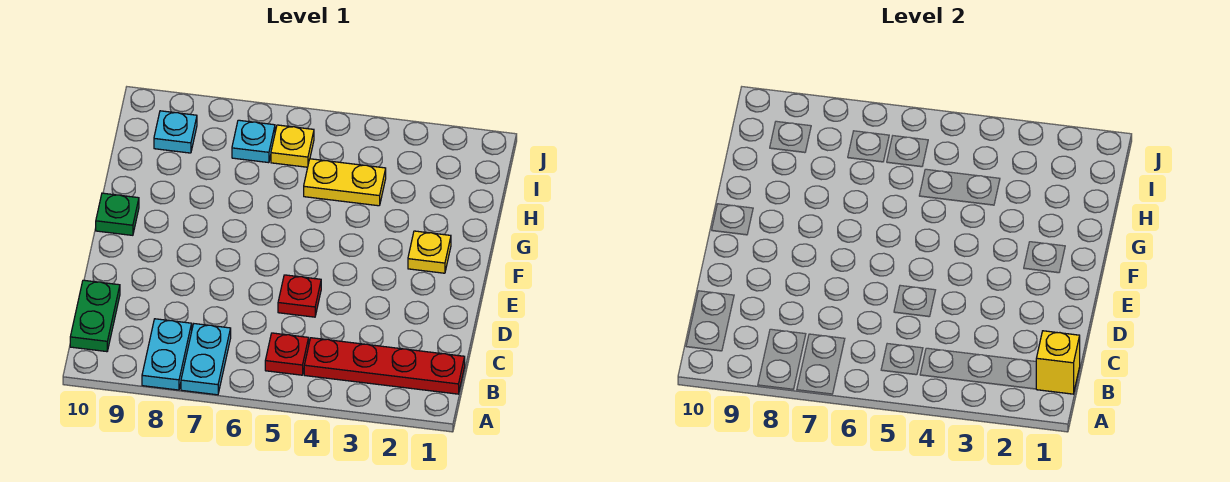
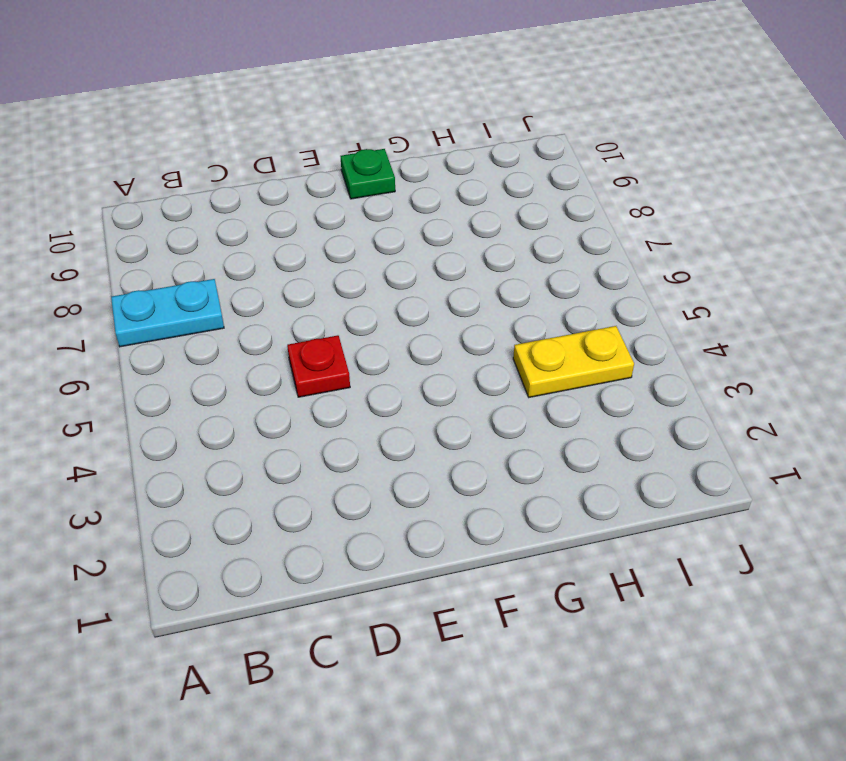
yellow 1x2 plate [513,326,634,397] -> yellow 1x2 plate turned to [304,159,386,206]
none -> cyan 1x2 plate [142,319,192,390]
none -> red 1x4 plate [304,338,465,394]
none -> red 1x1 plate [265,333,309,375]

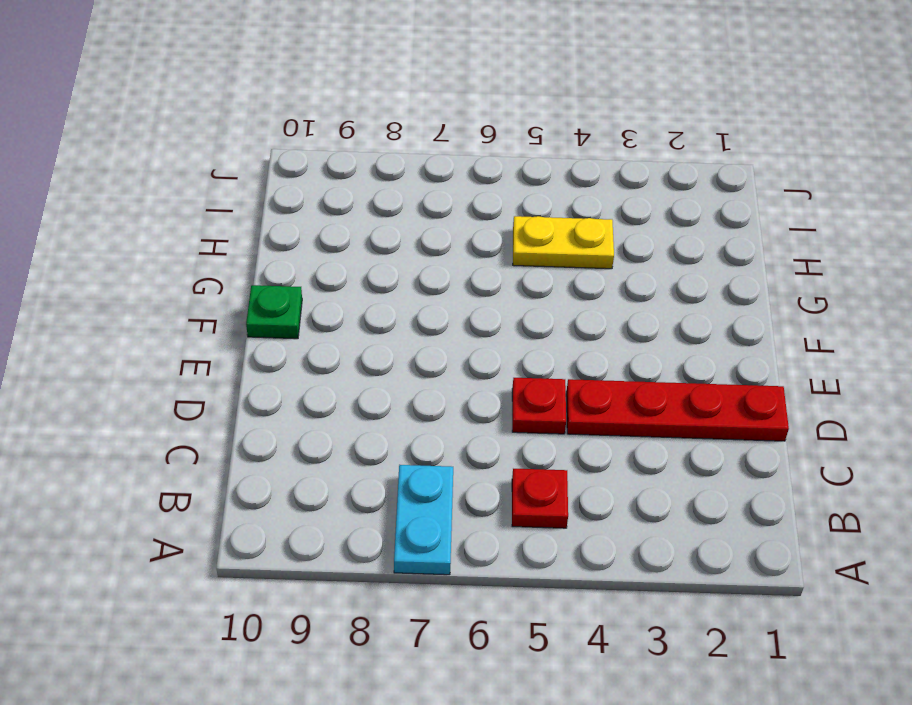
red 1x4 plate [566,379,789,441] -> red 1x4 plate moved to [304,338,465,394]
none -> cyan 1x2 plate [142,319,192,390]
none -> green 1x2 plate [70,280,120,352]
none -> yellow 1x1 plate [408,231,451,273]

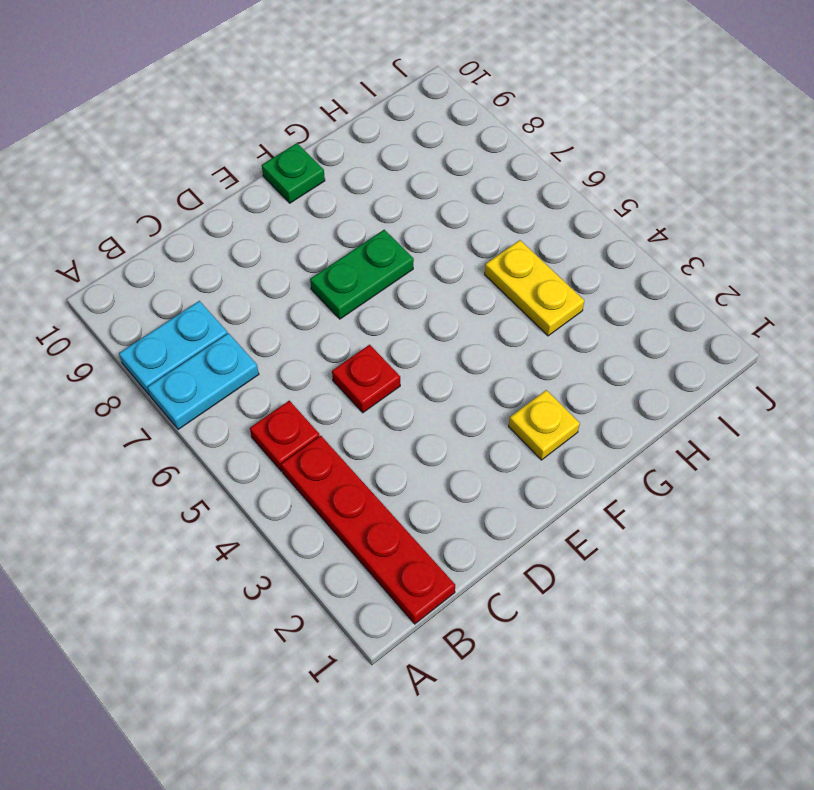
green 1x2 plate [310,230,414,319] -> green 1x2 plate moved to [70,280,120,352]
none -> yellow 1x1 plate [271,125,314,167]
none -> cyan 1x1 plate [232,120,275,163]
none -> cyan 1x1 plate [154,111,197,153]

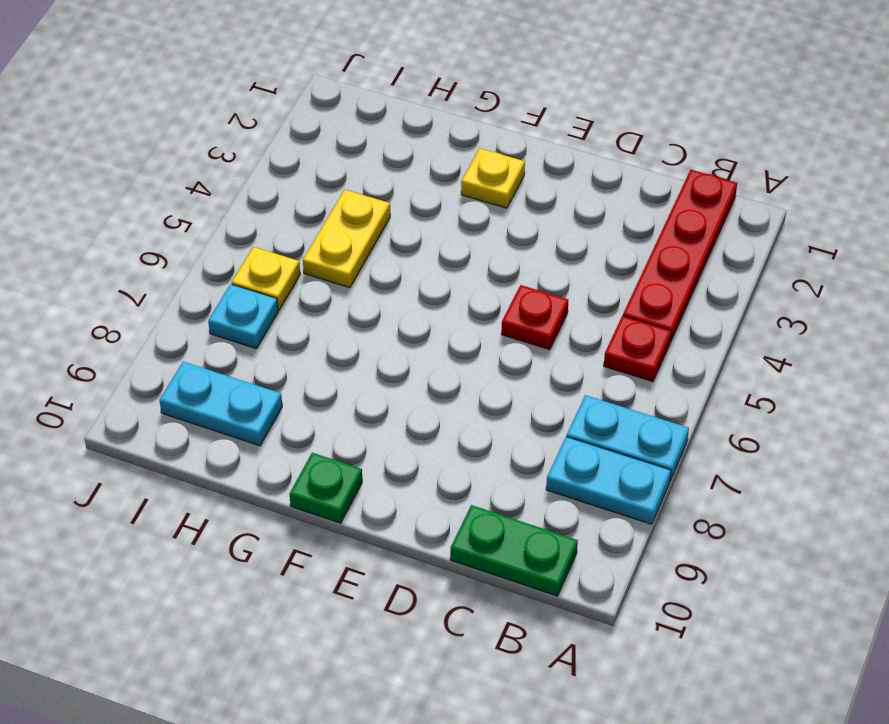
cyan 1x2 plate [160,362,282,446] -> cyan 1x1 plate [154,111,197,153]
none -> yellow 1x1 brick [1036,331,1080,394]

